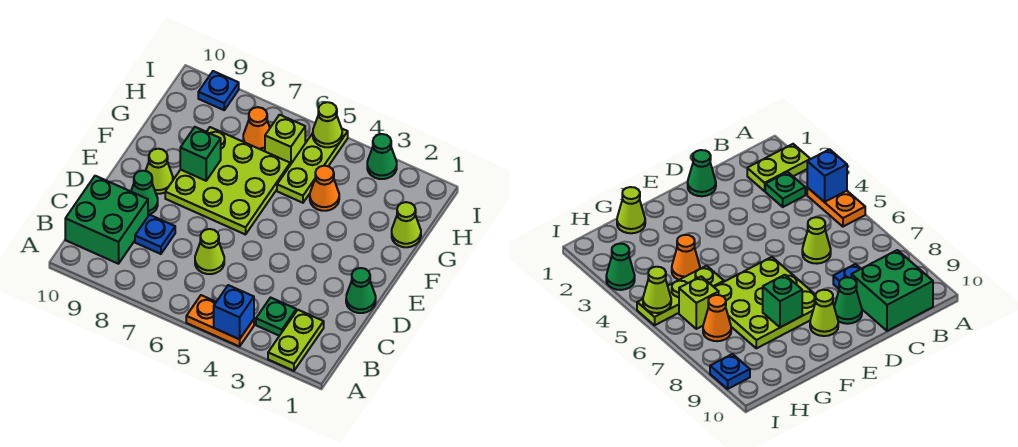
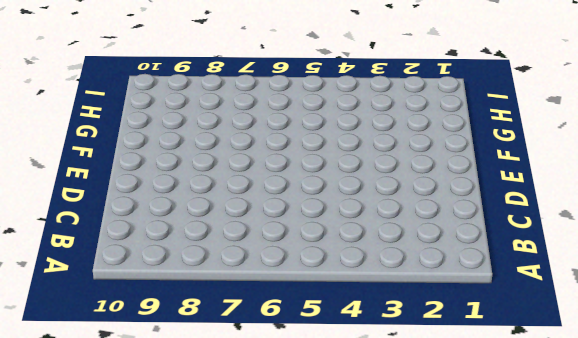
none -> lime 1x2 plate [268,310,324,371]
none -> orange 1x2 plate [186,295,254,347]
none -> green 1x1 plate [256,298,296,336]

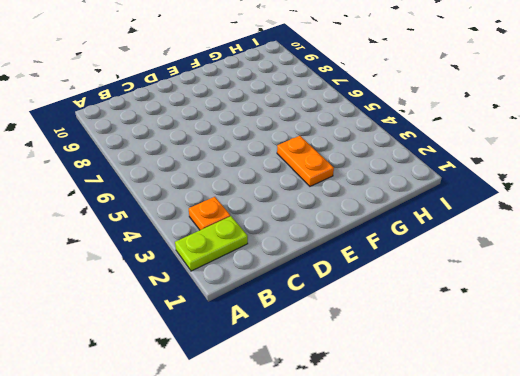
orange 1x1 plate [189,197,230,230] -> green 1x1 plate [256,298,296,336]
orange 1x2 plate [277,136,334,186] -> orange 1x2 plate moved to [186,295,254,347]
none -> green 2x2 brick [65,176,148,264]
none -> lime 1x1 cone [195,229,224,274]
none -> blue 1x1 plate [135,215,175,254]

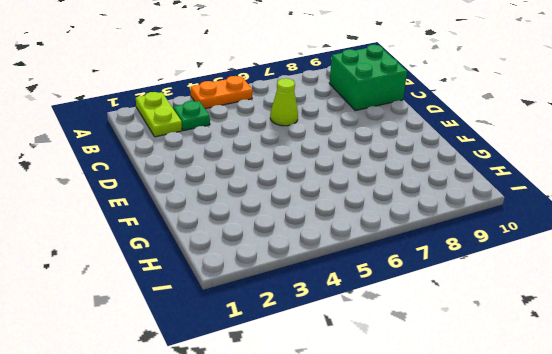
none -> blue 1x1 plate [135,215,175,254]
none -> green 1x1 cone [346,268,376,313]
none -> green 1x1 cone [131,171,158,215]

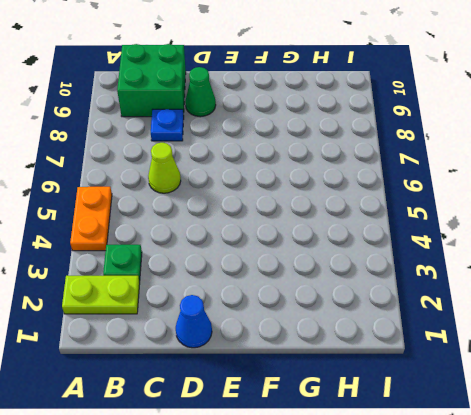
blue 1x1 cone [176,295,212,348] -> green 1x1 cone [346,268,376,313]
none -> lime 3x3 plate [165,127,290,235]
none -> lime 1x1 cone [146,149,173,194]
none -> lime 1x1 cone [392,202,421,247]

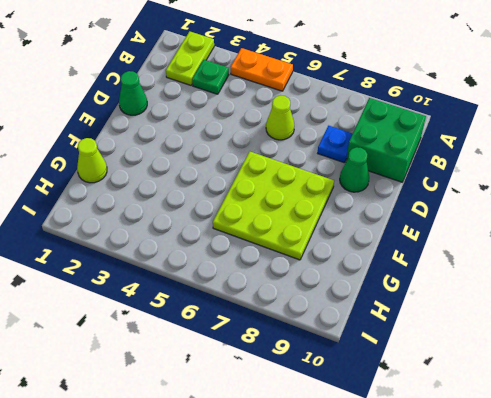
none -> lime 1x1 cone [146,149,173,194]
none -> orange 1x1 cone [310,166,339,211]
none -> lime 1x3 plate [277,129,348,203]

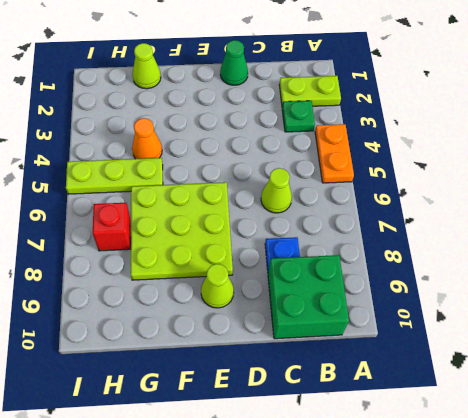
red 1x1 brick [93,203,131,251] -> orange 1x1 cone [243,107,270,151]
none -> green 1x1 cone [131,171,158,215]
none -> lime 1x1 brick [265,115,305,165]
none -> green 1x1 cone [367,134,397,179]

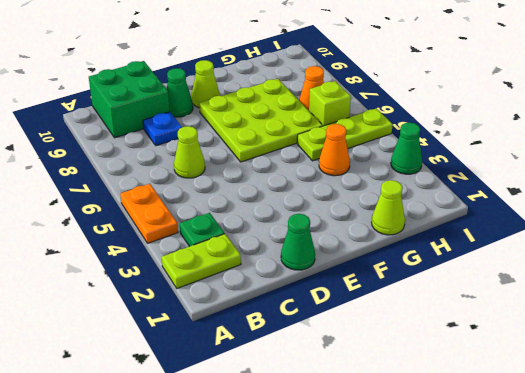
none -> blue 1x1 plate [198,71,239,110]
none -> blue 1x1 brick [214,285,254,339]
none -> green 1x1 brick [180,127,221,181]

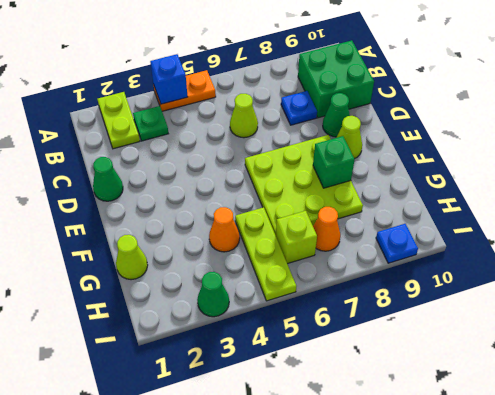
none -> lime 1x1 cone [313,102,342,147]

